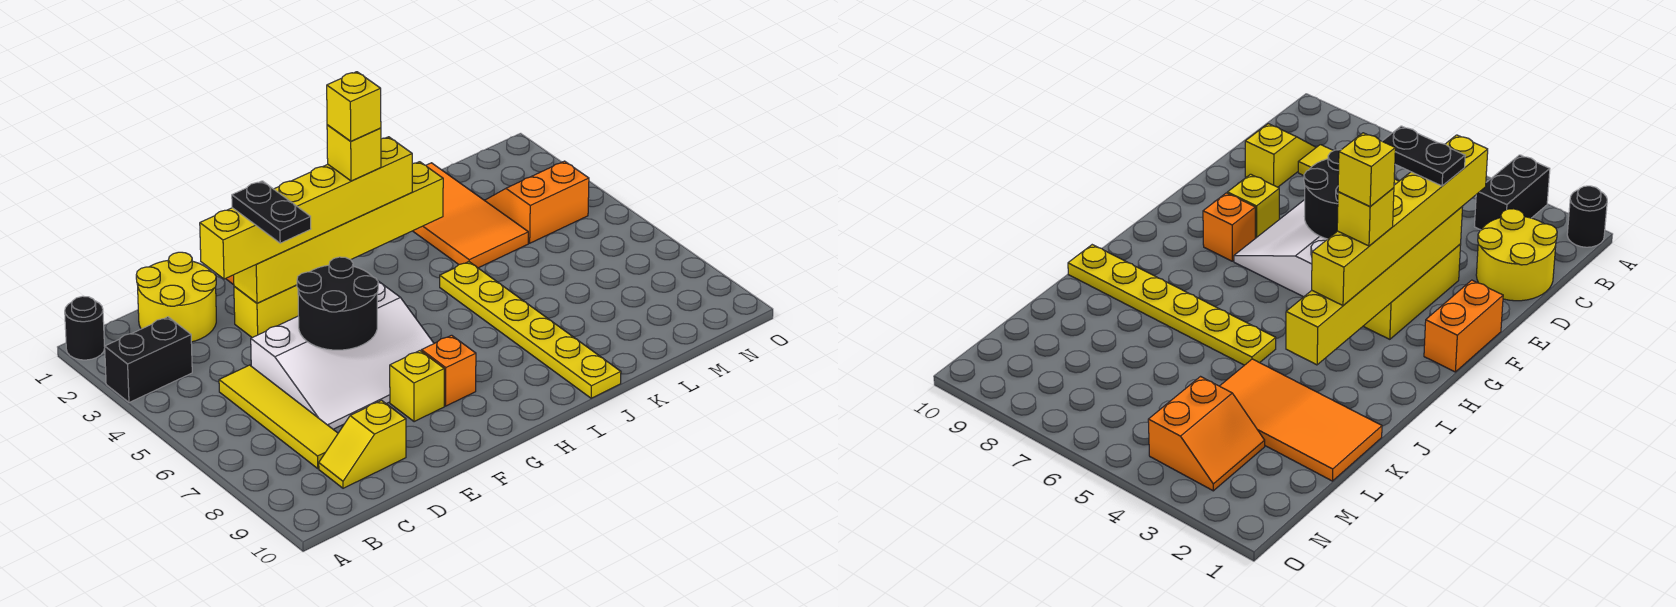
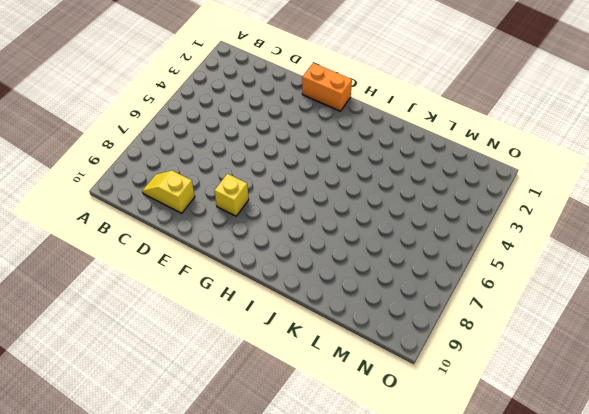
none -> black 1x1 round brick [65,296,105,360]
none -> black 1x2 brick [105,317,192,403]
none -> yellow 2x2 round brick [136,252,216,342]

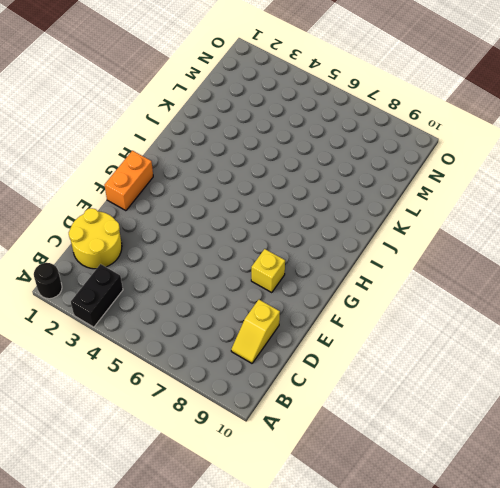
none -> yellow 1x4 tile [219,365,338,468]
none -> white 3x4 slope [251,281,434,429]
none -> yellow 1x3 brick [234,285,298,338]

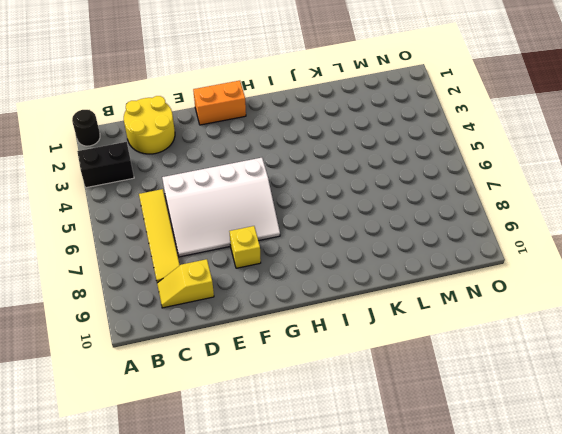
none -> yellow 1x3 brick [234,285,298,338]
none -> orange 1x1 brick [422,335,476,406]
none -> yellow 1x6 plate [440,262,621,398]

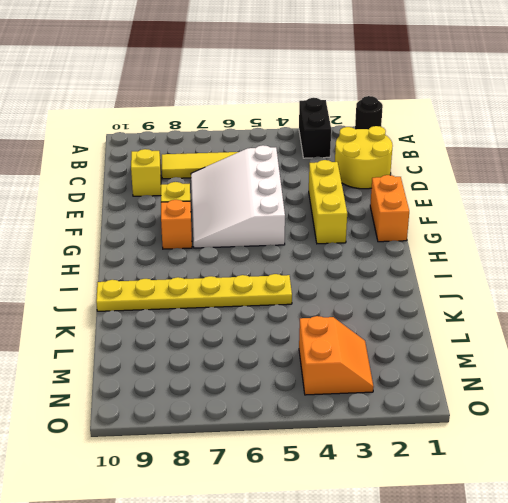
none -> orange 2x4 tile [413,163,528,268]
none -> yellow 1x6 brick [234,162,443,303]
none -> black 2x2 round brick [297,257,378,350]

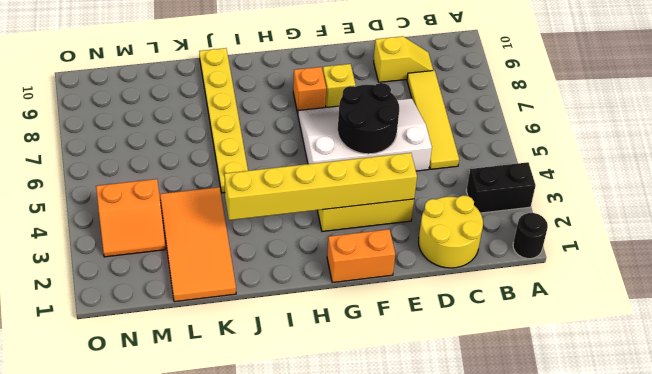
none -> yellow 1x6 brick [200,137,412,279]
none -> black 1x2 plate [232,181,311,243]
none -> yellow 1x1 brick [327,125,381,181]

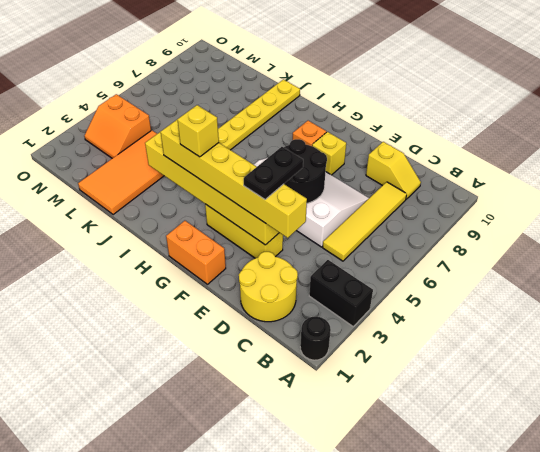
none -> yellow 1x1 brick [327,72,381,141]

